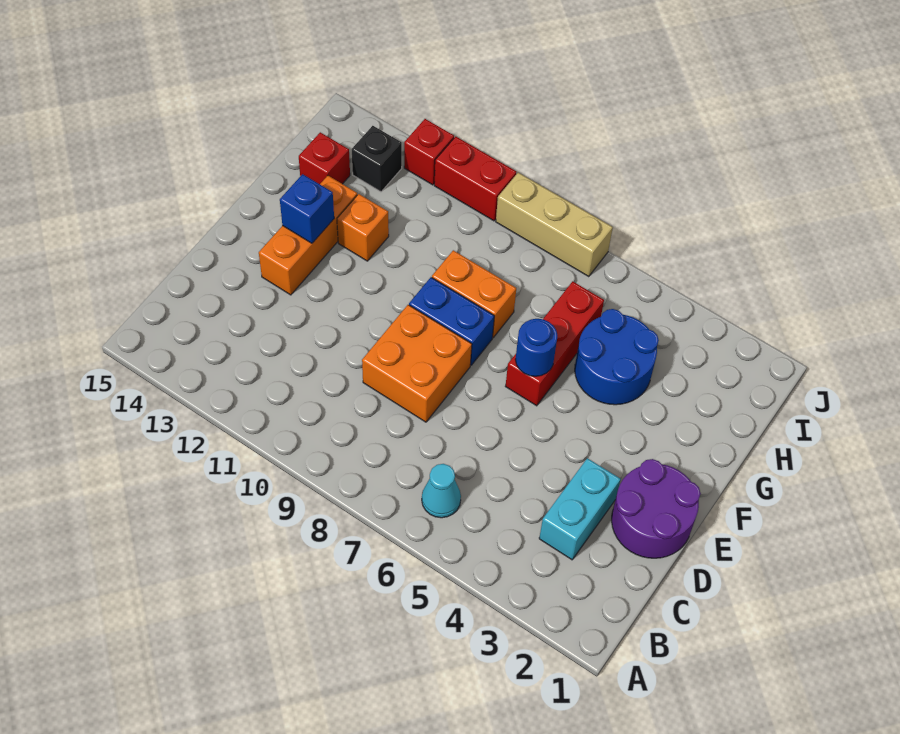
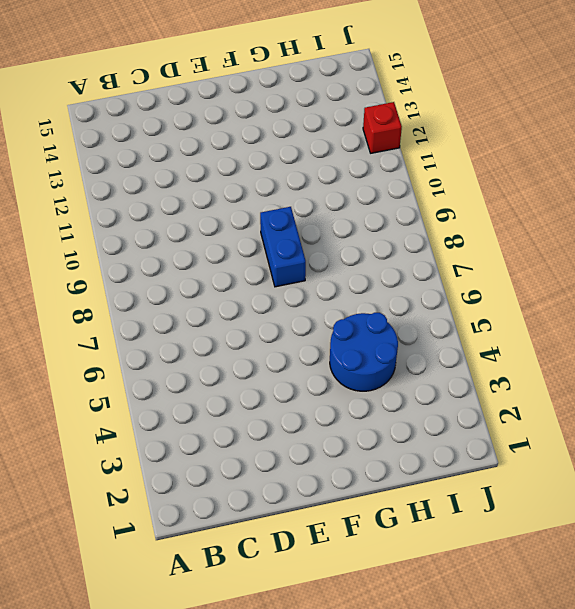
none -> cyan 1x1 cone [422,464,461,518]
none -> cyan 1x2 brick [539,458,621,560]
none -> purple 2x2 round brick [612,459,701,558]

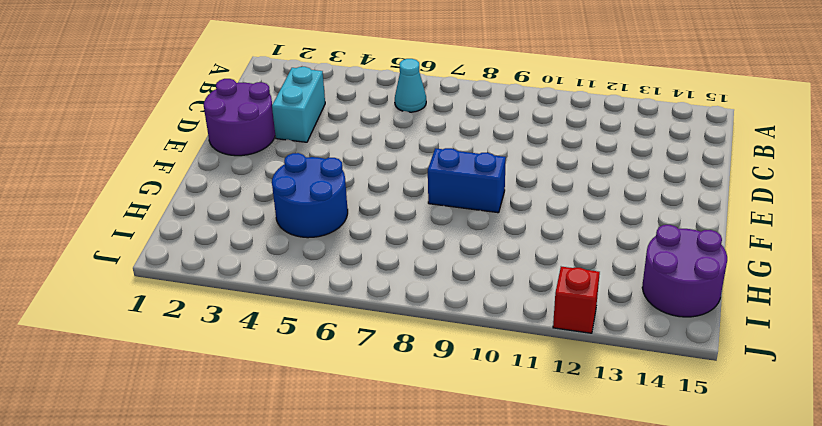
purple 2x2 round brick [642,225,727,317] -> red 1x1 brick [299,132,350,184]
none -> orange 2x2 brick [362,305,472,422]
none -> orange 1x3 brick [259,176,357,295]
none -> red 1x3 brick [505,281,604,406]

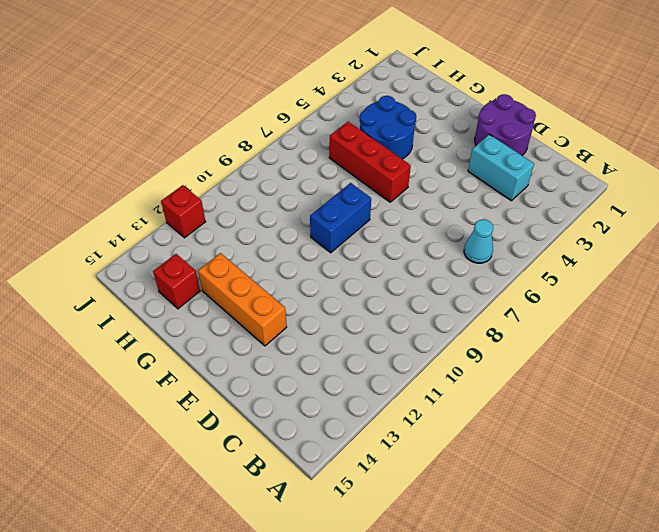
none -> orange 2x2 brick [362,305,472,422]
none -> orange 1x2 brick [432,250,516,338]
none -> orange 1x1 brick [337,194,389,261]

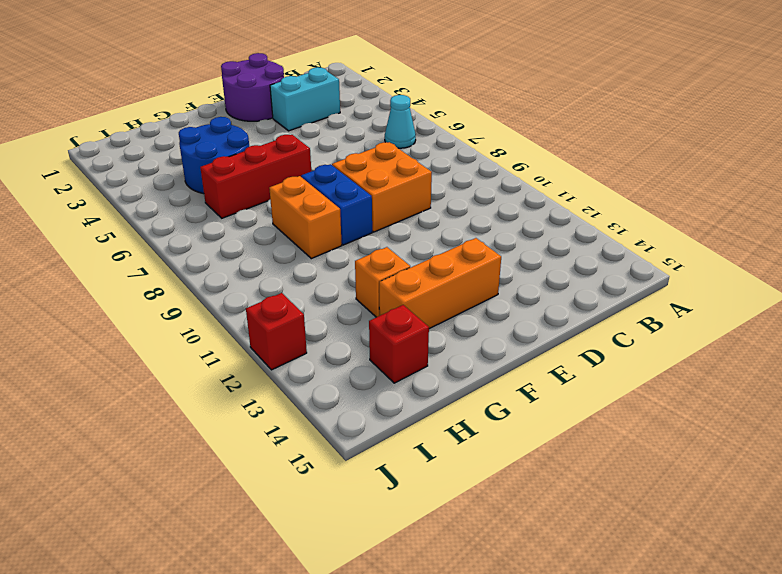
none -> black 1x1 brick [352,126,402,192]
none -> tan 1x3 brick [496,173,613,277]
none -> red 1x2 brick [434,137,516,221]

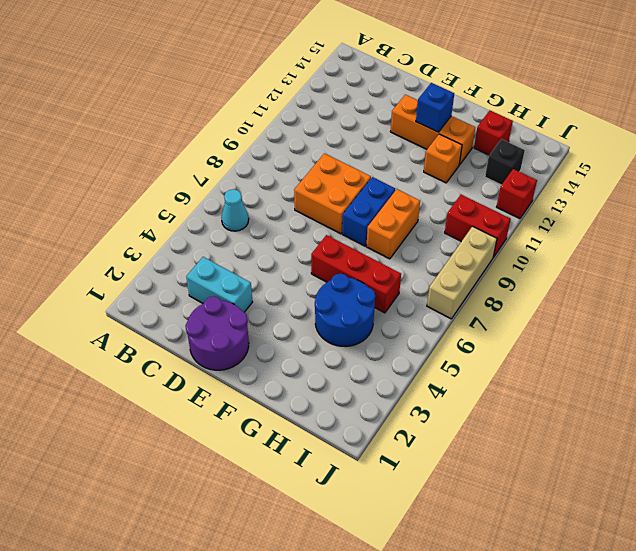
red 1x2 brick [445,195,511,257] -> red 1x2 brick turned to [434,137,516,221]
none -> blue 1x1 round brick [515,319,557,376]

